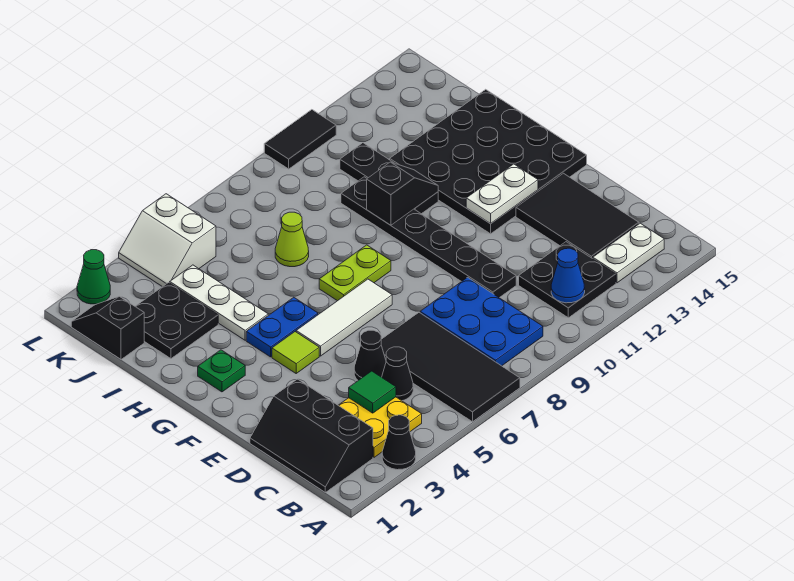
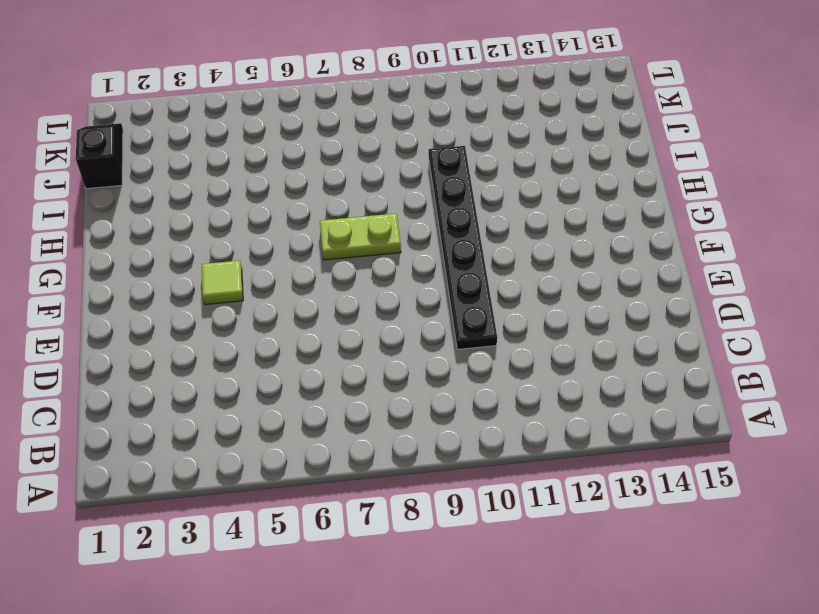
none -> black 1x1 cone [382,415,416,470]
none -> black 2x4 tile [381,313,520,422]
none -> black 2x3 slope [250,379,373,492]

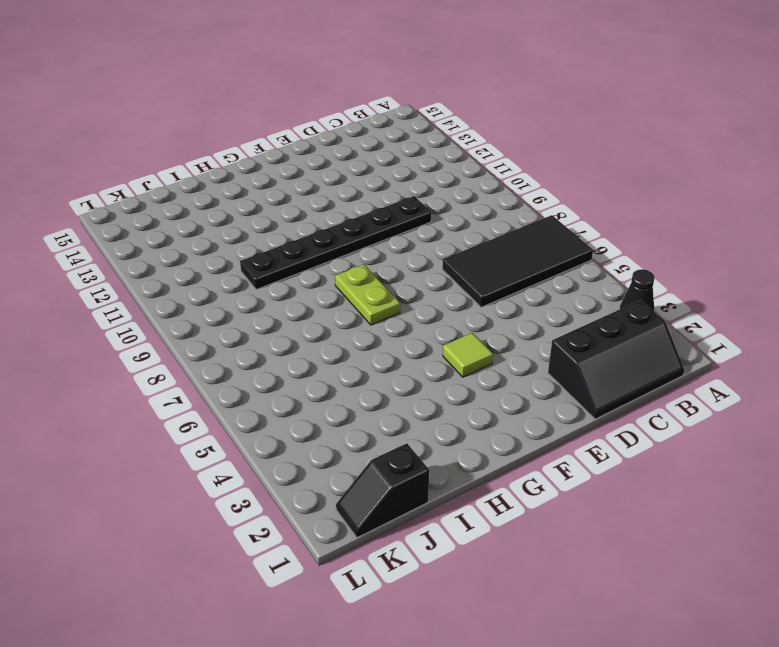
none -> yellow 2x2 plate [338,397,422,457]
none -> blue 2x3 plate [420,277,543,366]
none -> black 2x2 plate [519,242,616,318]

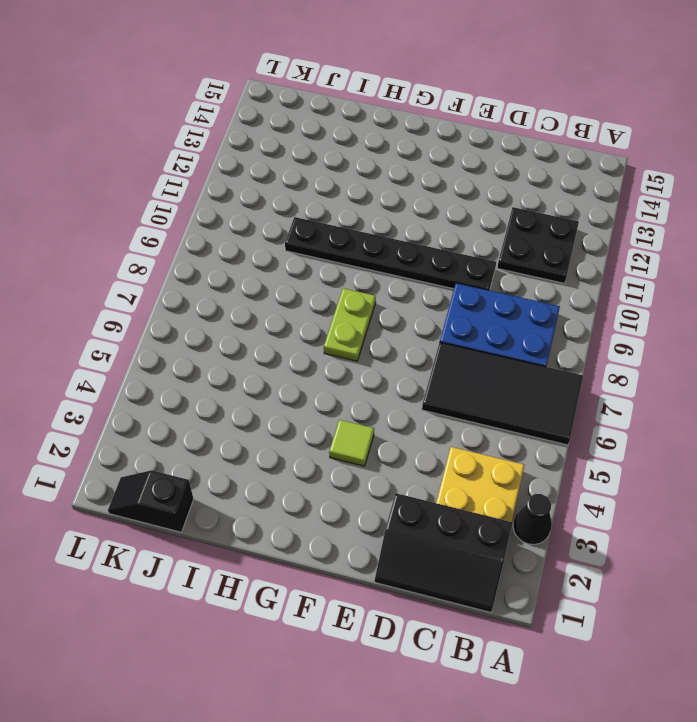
none -> white 1x2 plate [593,223,664,283]
none -> black 1x1 cone [382,347,413,401]
none -> black 2x3 tile [516,173,639,259]

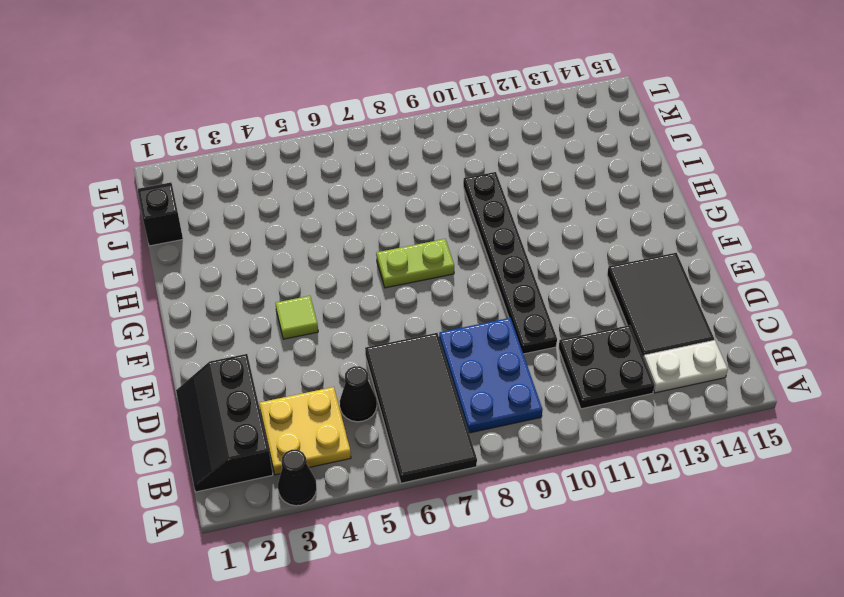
none -> black 1x1 cone [354,330,386,380]
none -> white 1x3 tile [296,279,392,356]
none -> black 4x4 plate [390,89,587,234]

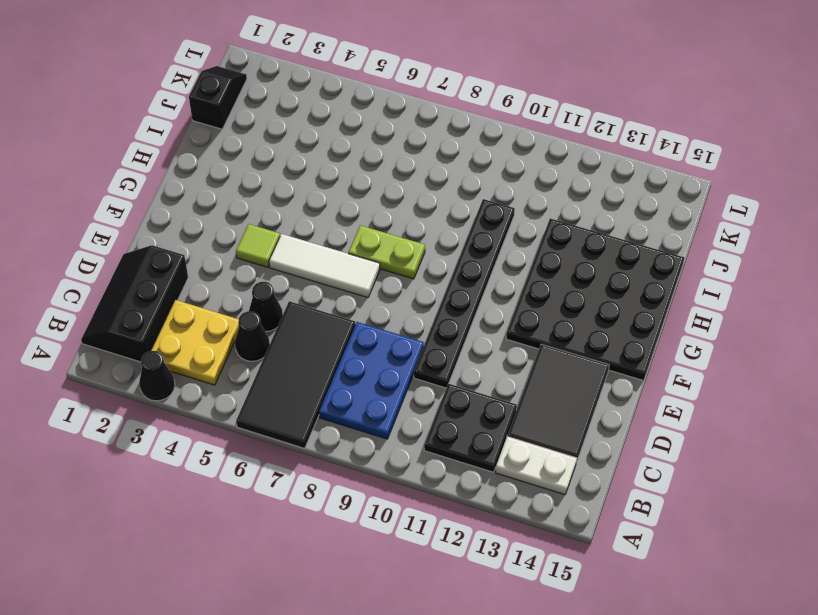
none -> green 1x1 plate [198,350,245,392]
none -> blue 1x2 plate [246,297,318,357]
none -> white 1x3 plate [170,265,268,340]

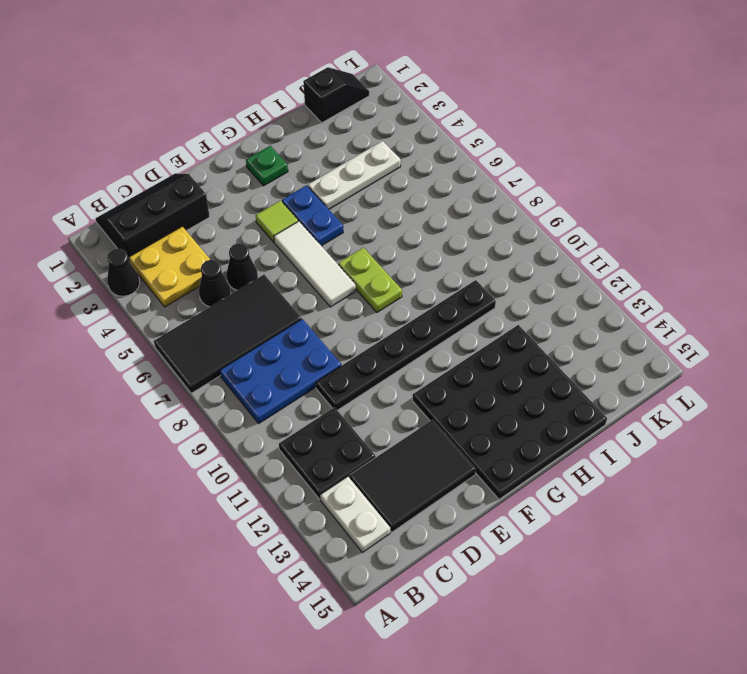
none -> black 1x3 plate [340,143,438,214]
none -> black 2x2 plate [135,283,218,359]
none -> lime 1x1 cone [275,212,309,267]

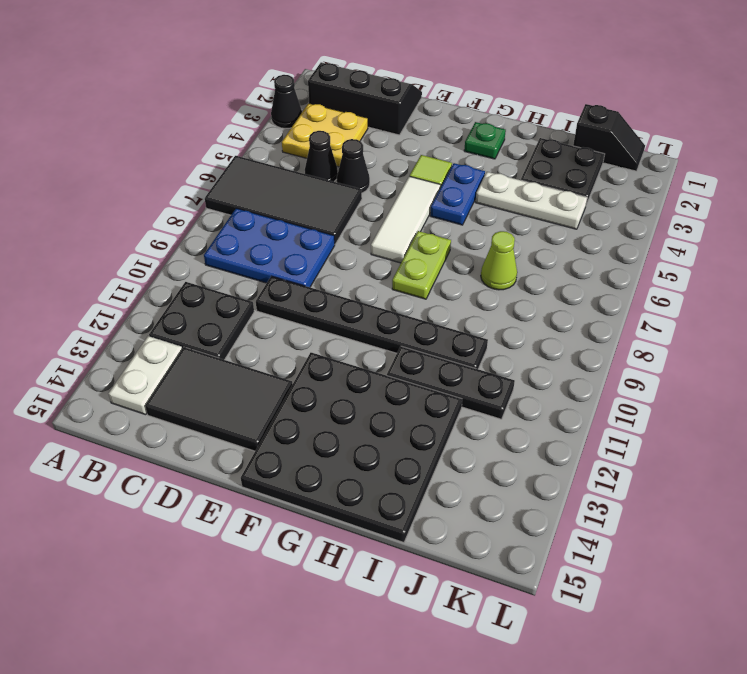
none -> white 2x2 slope [119,194,216,287]
none -> green 1x1 cone [77,250,110,304]
none -> black 1x2 tile [264,110,336,169]

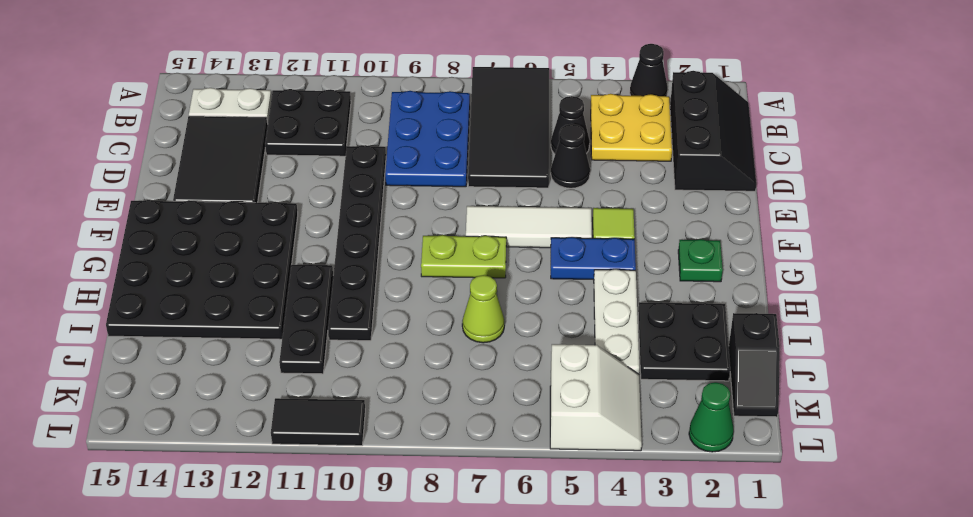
none -> blue 1x1 cone [551,248,585,303]
none -> green 1x1 tile [349,371,396,413]
none -> white 1x2 plate [466,164,538,224]

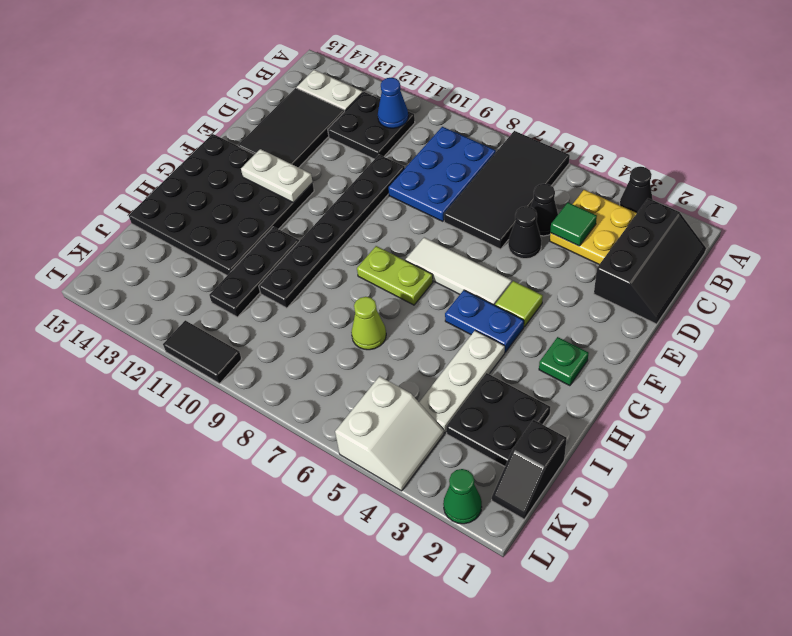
none -> black 1x2 slope [367,162,438,225]

